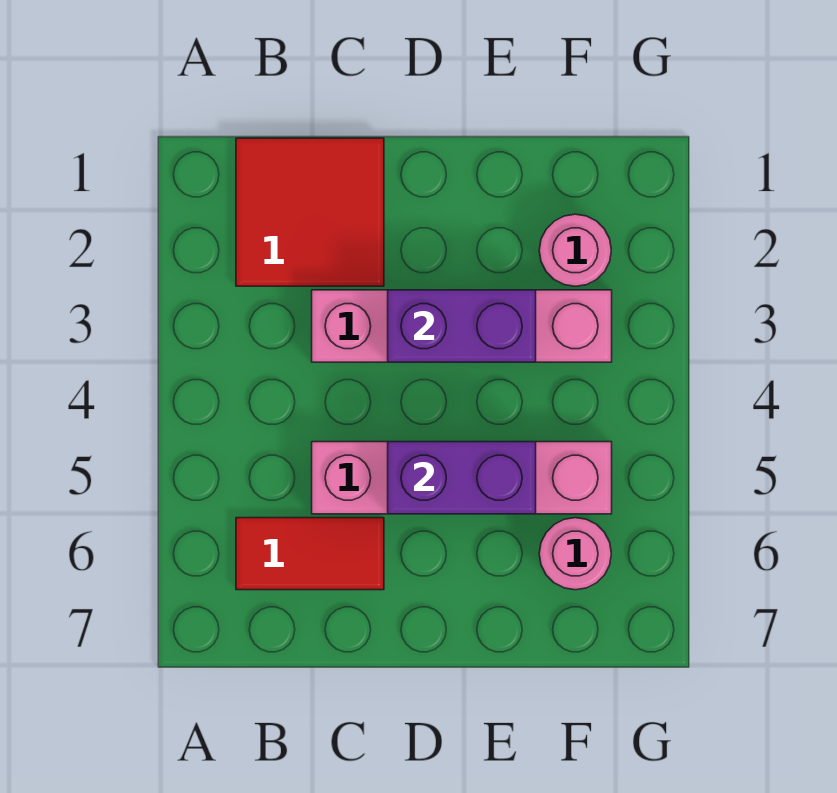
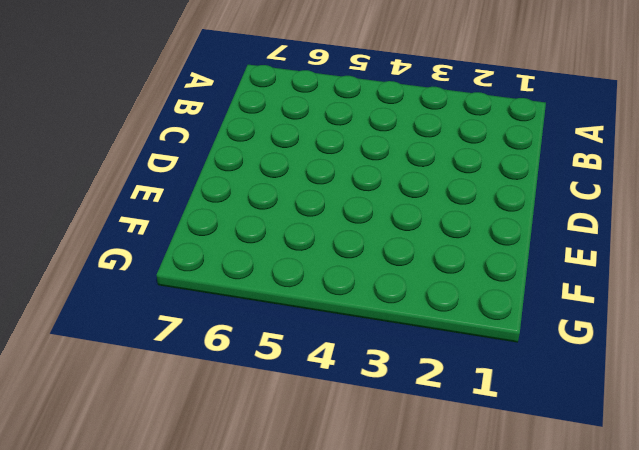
none -> red 2x2 tile [236,138,384,286]
none -> red 1x2 tile [236,518,384,590]

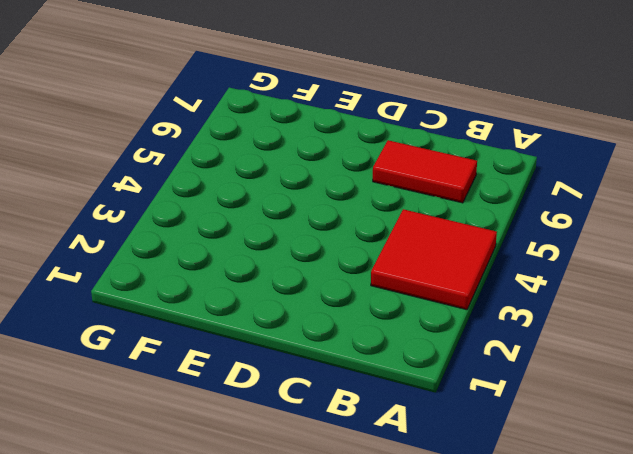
red 2x2 tile [371,209,497,310] -> red 2x2 tile moved to [236,138,384,286]
none -> pink 1x4 brick [312,290,612,362]
none -> pink 1x4 brick [312,442,612,514]

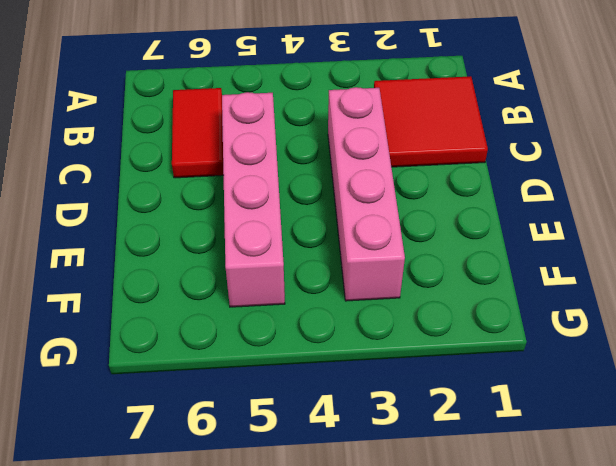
none -> pink 1x1 round brick [539,214,611,286]
none -> pink 1x1 round brick [539,518,611,590]

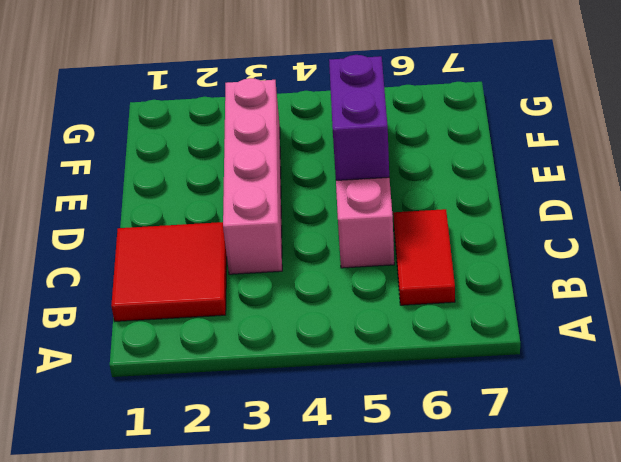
none -> pink 1x1 round brick [539,214,611,286]
none -> pink 1x1 round brick [539,518,611,590]

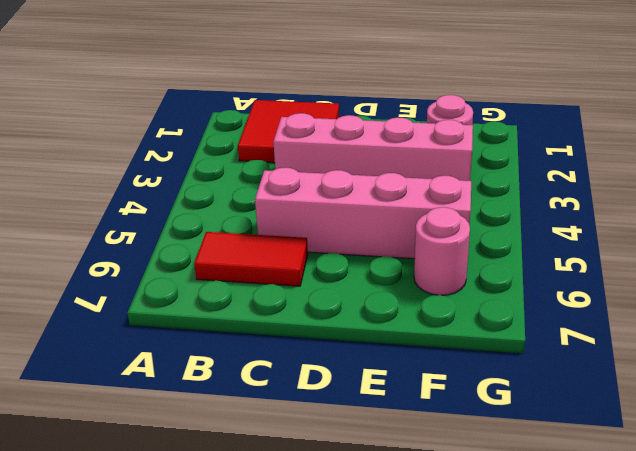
none -> purple 1x2 brick [388,290,536,362]
none -> purple 1x2 brick [388,442,536,514]

